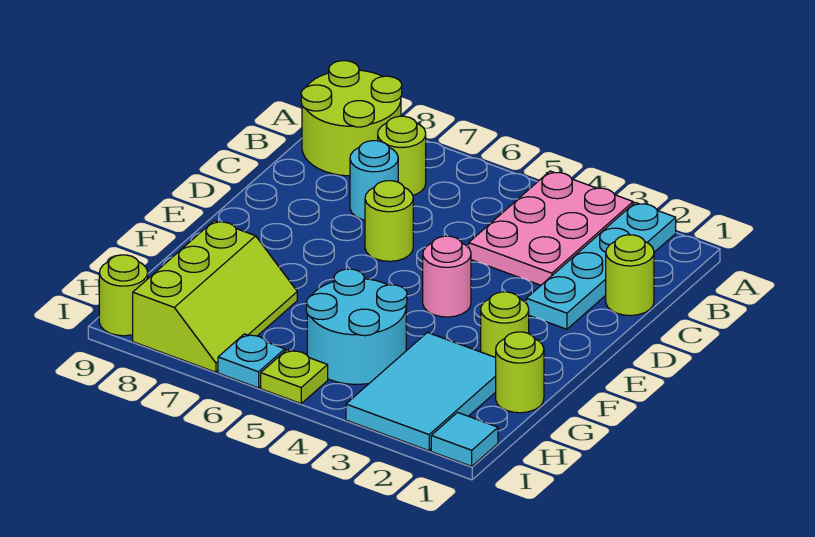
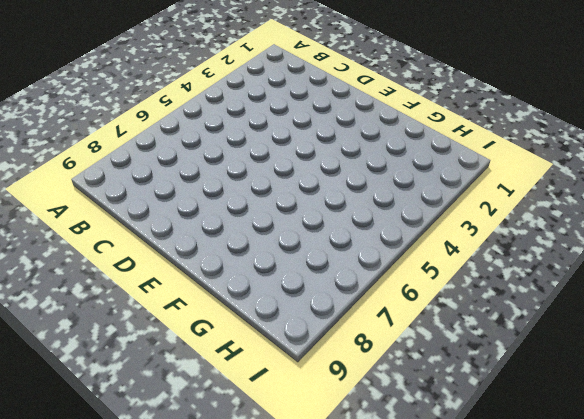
none -> cyan 1x4 plate [526,202,676,329]
none -> pink 2x3 plate [469,171,633,285]
none -> lime 2x2 round brick [301,61,402,176]

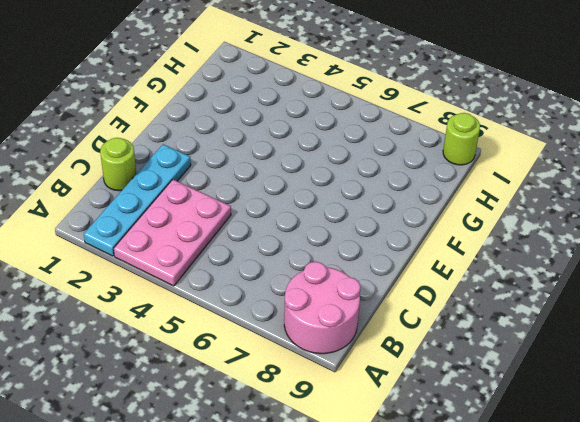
pink 2x2 round brick [284,262,361,354] -> lime 2x2 round brick [301,61,402,176]
none -> lime 1x1 round brick [378,116,426,195]
none -> cyan 1x1 round brick [350,141,398,220]
none -> lime 1x1 round brick [365,181,413,261]

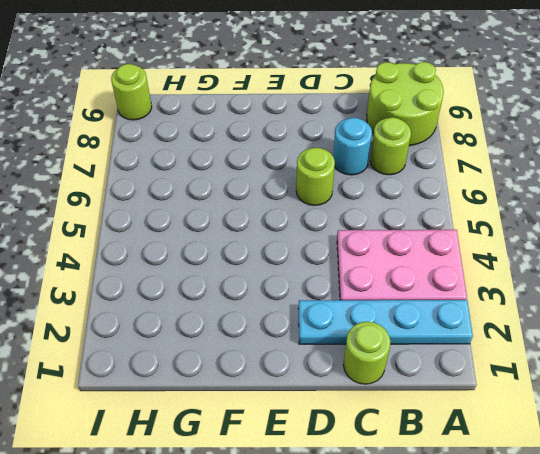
none -> pink 1x1 round brick [423,236,471,317]
none -> lime 1x1 round brick [481,292,529,357]
none -> lime 1x1 round brick [496,332,544,413]

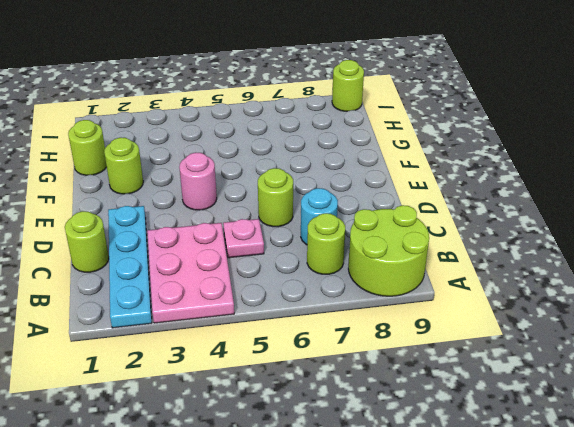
pink 1x1 plate [223,219,264,258] -> none
none -> cyan 2x3 tile [346,332,496,451]
none -> cyan 2x2 round brick [306,269,407,384]
none -> lime 2x3 slope [133,221,297,372]

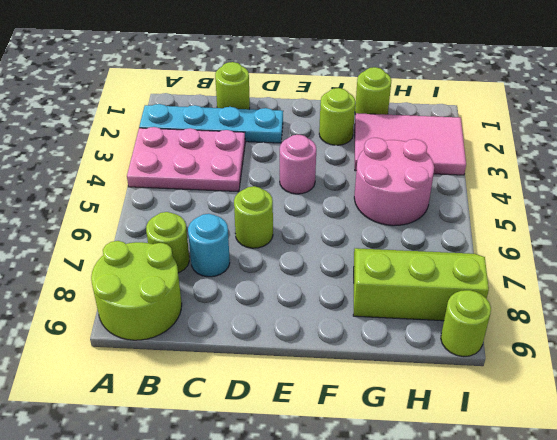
pink 2x3 tile [355,113,466,175] -> cyan 2x3 tile [346,332,496,451]
pink 2x2 round brick [354,138,434,226] -> cyan 2x2 round brick [306,269,407,384]
none -> cyan 1x1 tile [431,412,498,466]
none -> lime 1x1 plate [261,350,328,404]
none -> cyan 1x1 plate [218,334,285,388]

